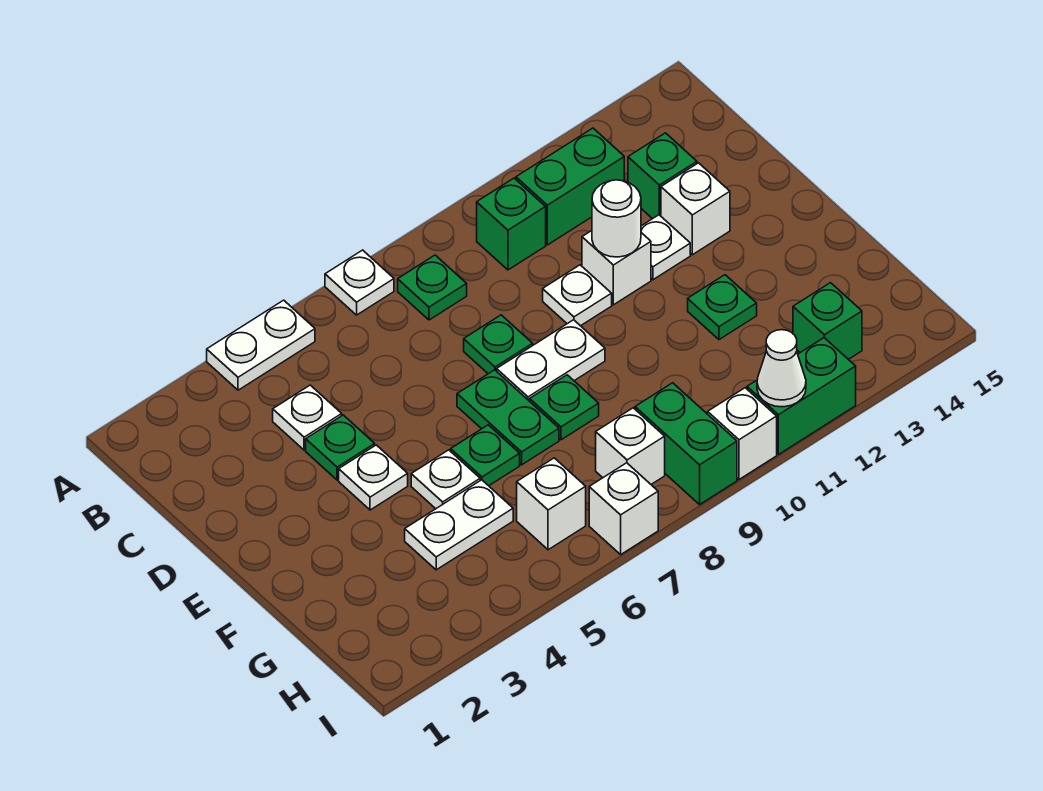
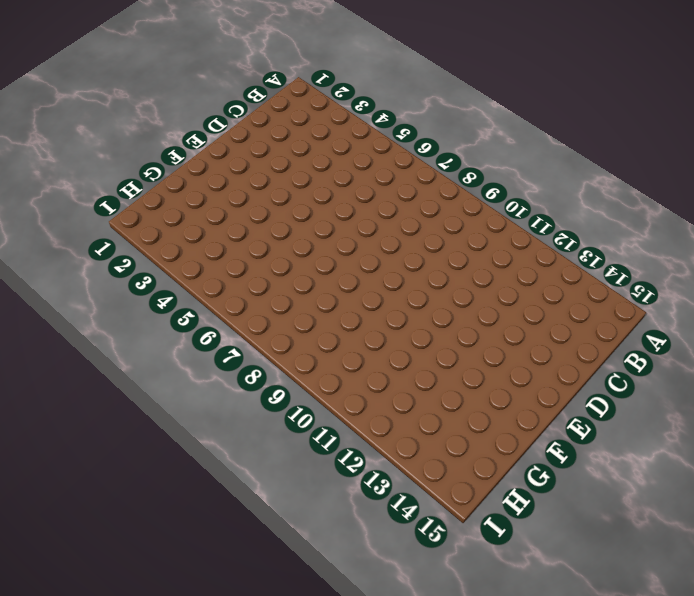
none -> white 1x2 plate [207,300,315,390]
none -> white 1x1 plate [325,250,394,315]
none -> green 1x1 plate [398,255,467,320]
none -> green 1x1 brick [477,178,546,270]

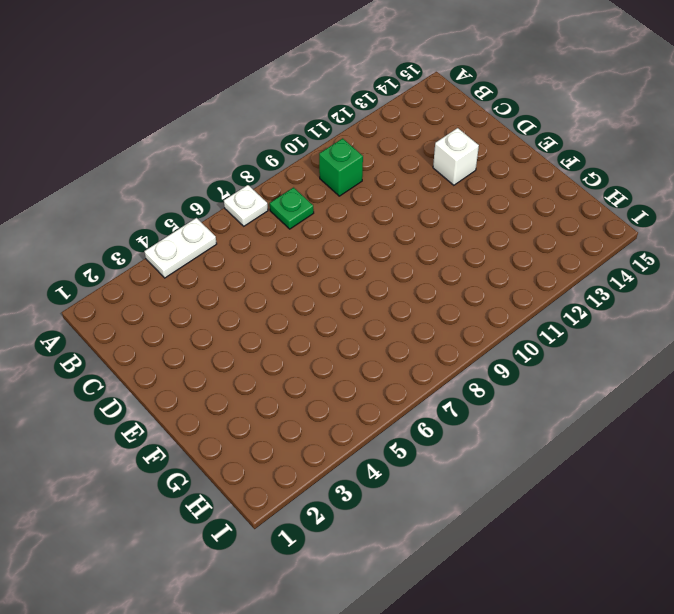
none -> green 1x2 brick [516,128,624,245]
none -> white 1x1 plate [273,385,342,450]
none -> green 1x1 brick [628,133,697,219]
none -> green 1x1 plate [306,415,375,480]

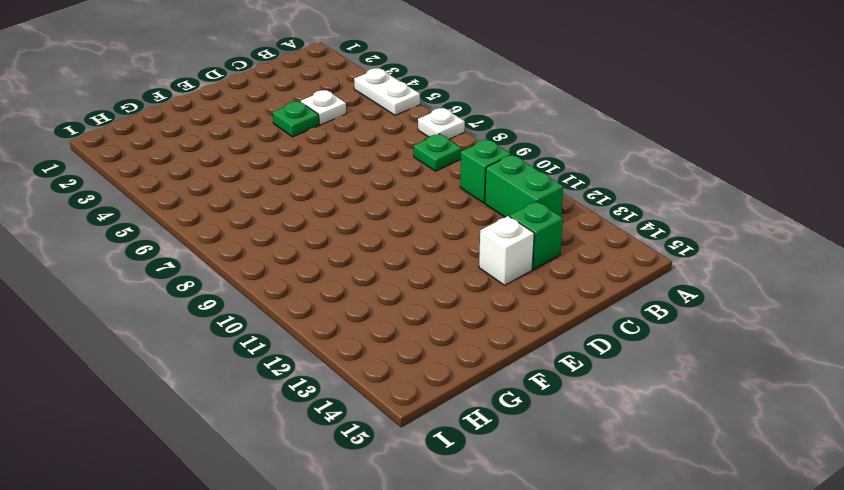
none -> green 1x1 plate [464,315,533,374]
none -> white 1x1 plate [543,265,612,326]
none -> white 1x1 brick [582,231,651,305]
none -> white 1x1 plate [641,215,690,280]

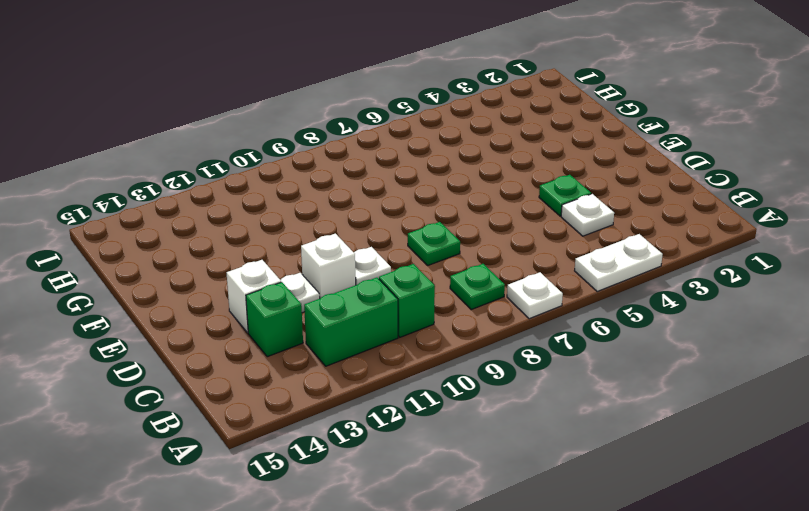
none -> white 1x1 plate [339,445,408,510]
none -> green 1x2 plate [457,370,559,465]
none -> white 1x2 plate [497,320,605,401]
none -> white 1x1 plate [411,450,480,509]

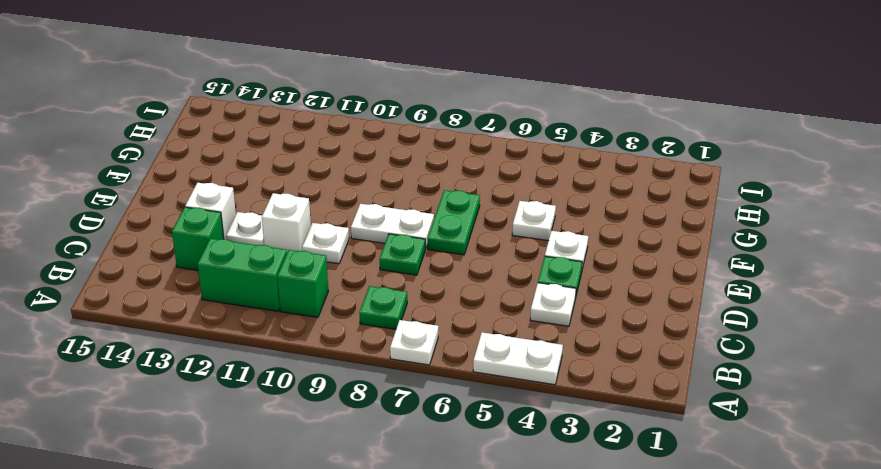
none -> green 1x1 plate [451,425,520,486]
none -> green 1x1 plate [530,375,599,440]
none -> green 1x1 plate [688,275,757,340]
none -> white 1x2 plate [405,480,513,570]

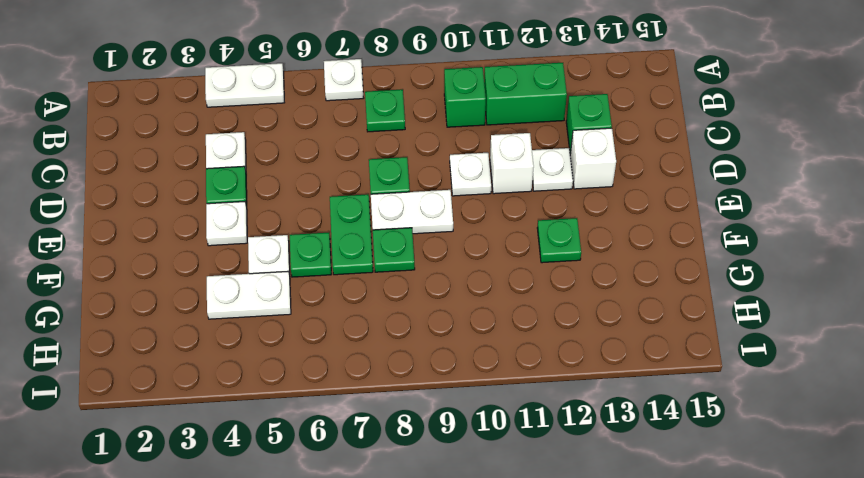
none -> white 1x1 brick [517,458,586,550]
none -> white 1x1 brick [596,408,665,484]
none -> green 1x2 brick [635,383,737,504]
none -> green 1x1 brick [793,283,862,359]

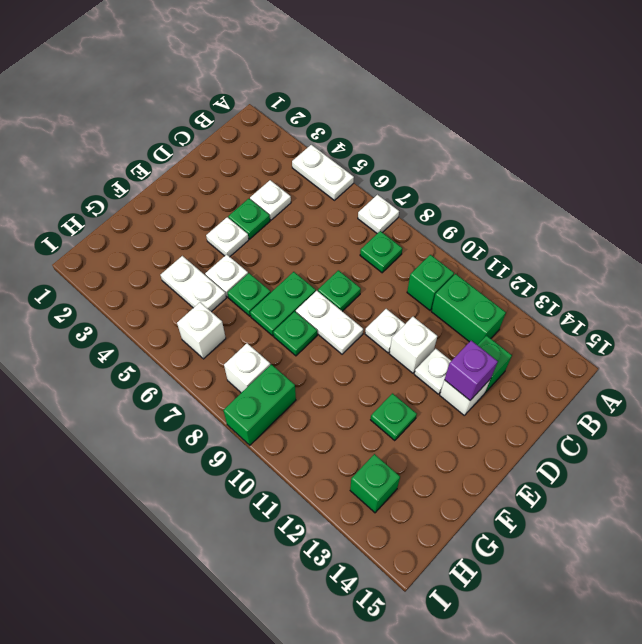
purple 1x1 brick [445,341,498,400] -> none
none -> white 1x1 brick [589,463,658,554]
none -> white 1x1 brick [708,388,777,479]
none -> green 1x2 brick [747,338,856,455]
none -> white 1x1 round brick [592,180,641,257]

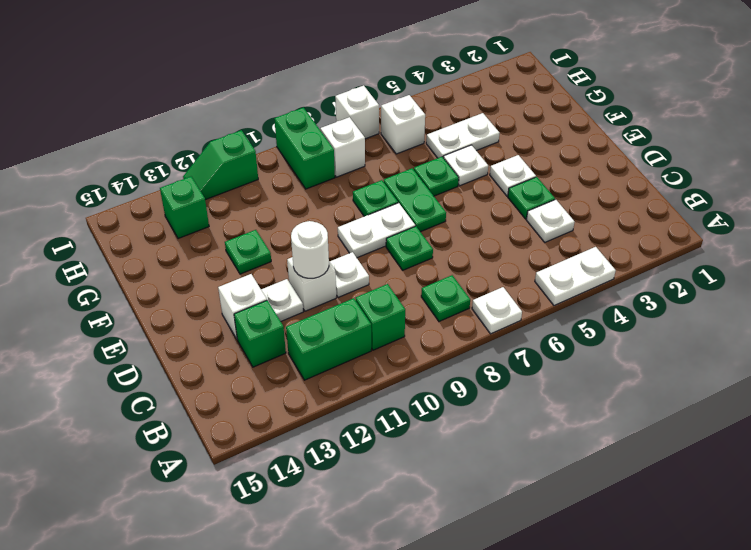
green 1x2 slope [183,130,258,200] -> green 1x2 brick [747,338,856,455]
none -> white 1x1 brick [708,388,777,479]
none -> white 1x1 cone [757,330,806,407]

